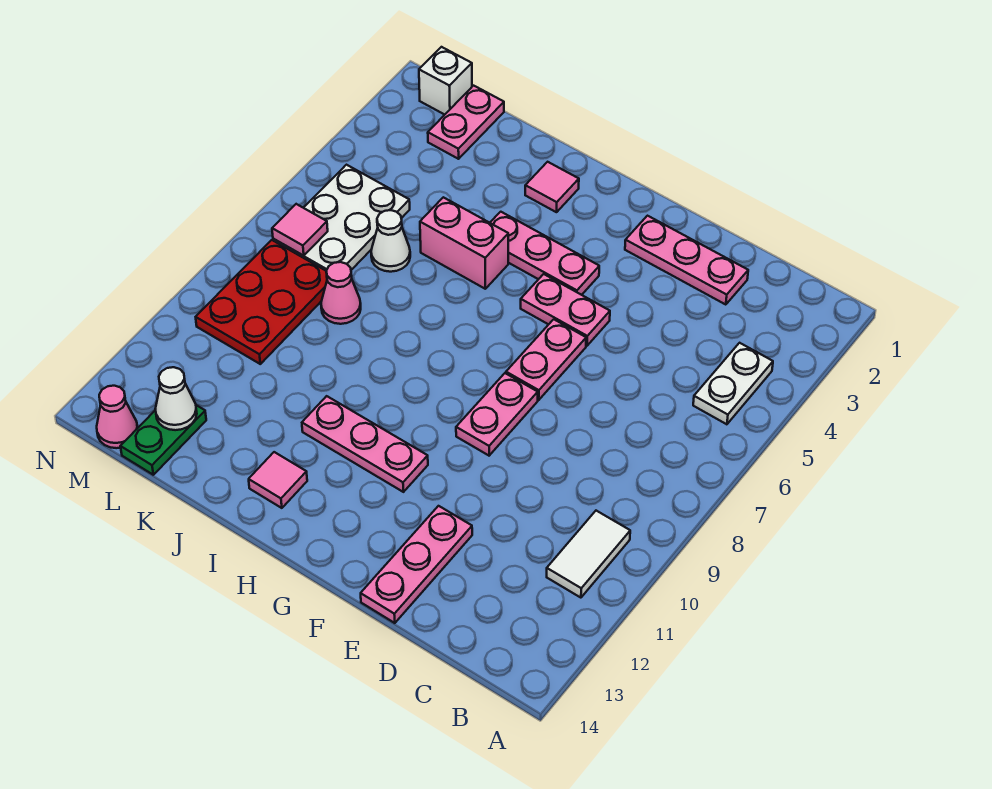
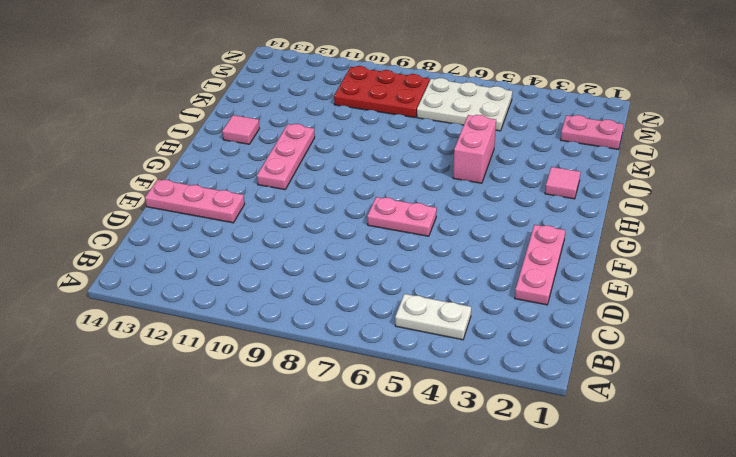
none -> white 1x2 tile [547,511,630,598]
none -> pink 1x2 plate [521,274,610,346]
none -> pink 1x2 plate [456,373,538,456]

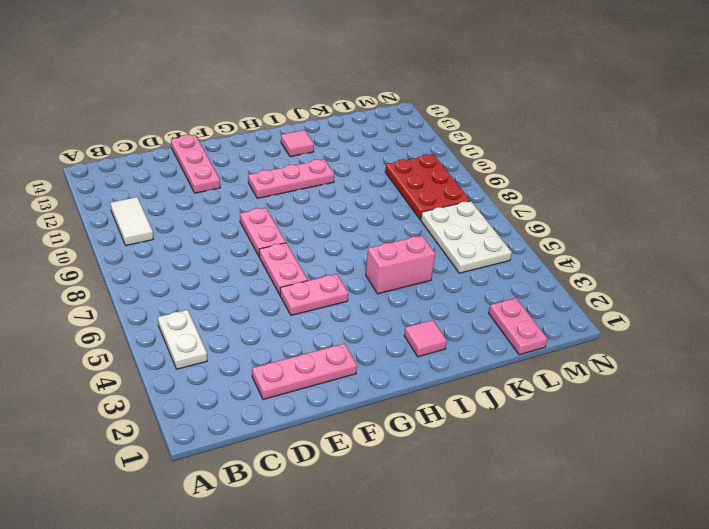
none -> pink 1x3 plate [490,212,599,295]
none -> white 1x1 cone [371,210,410,272]
none -> pink 1x1 cone [321,262,361,324]

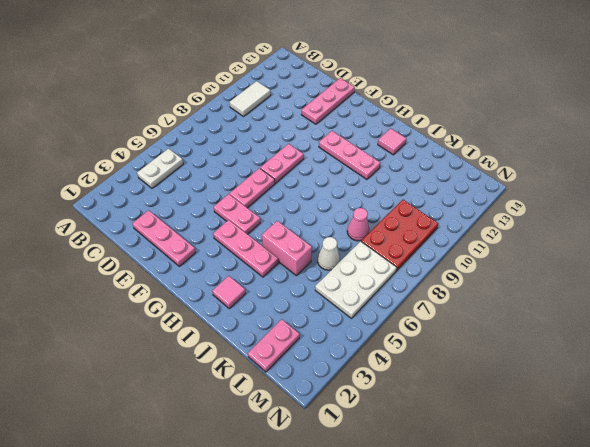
none -> green 1x2 plate [120,405,206,475]
none -> white 1x1 brick [419,47,472,115]
none -> pink 1x1 cone [97,386,138,448]

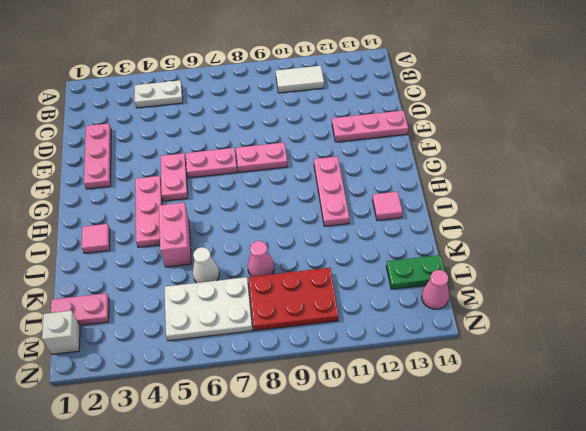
none -> white 1x1 cone [155,367,197,430]
none -> pink 1x1 tile [272,204,328,256]

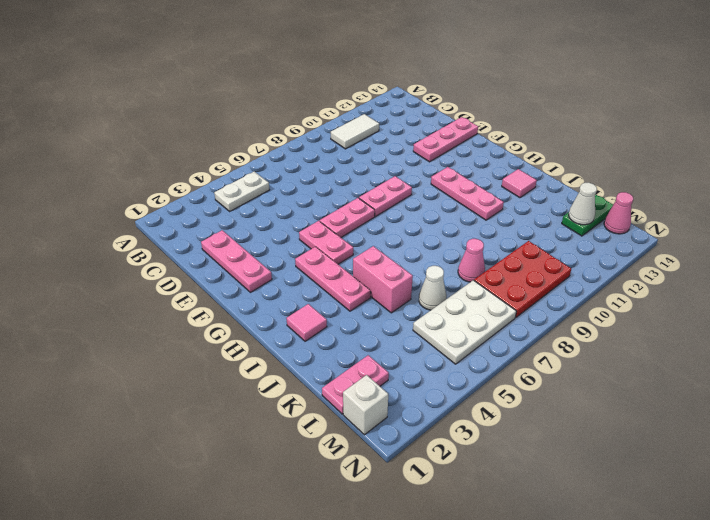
none -> pink 1x1 tile [272,204,328,256]

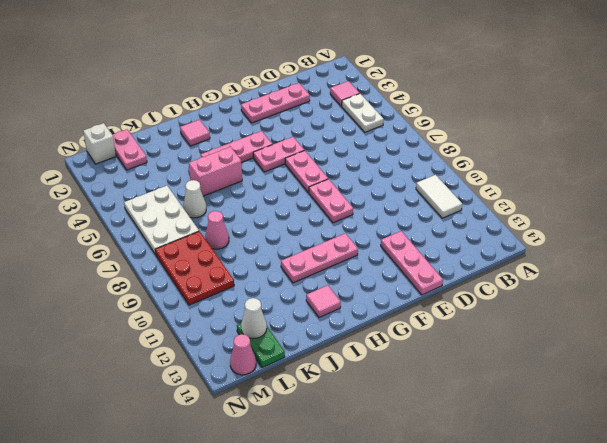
pink 1x1 tile [330,81,360,106] -> pink 1x1 tile moved to [272,204,328,256]

